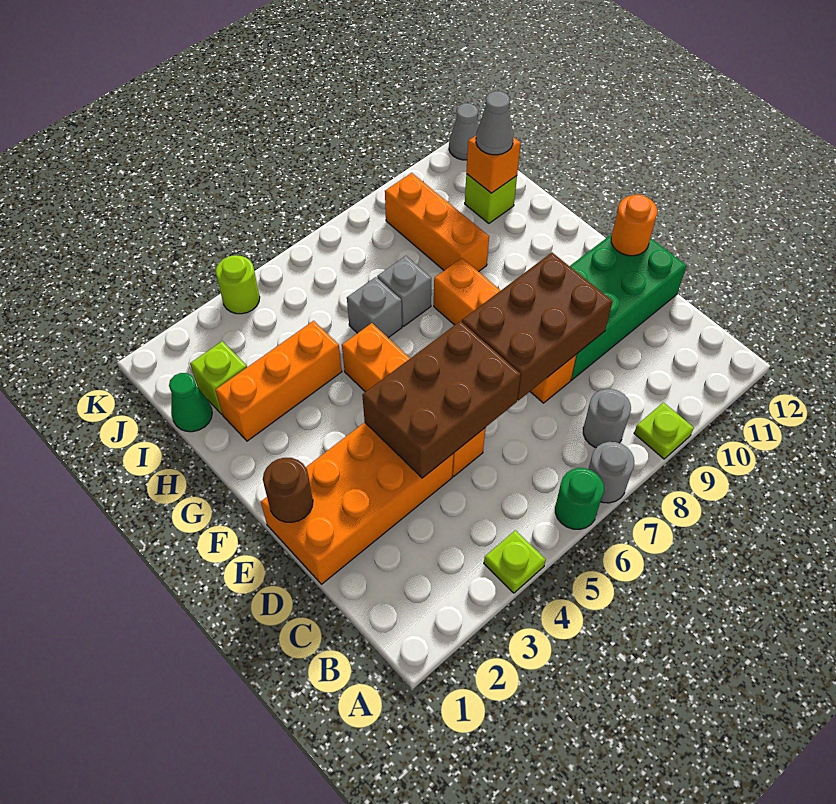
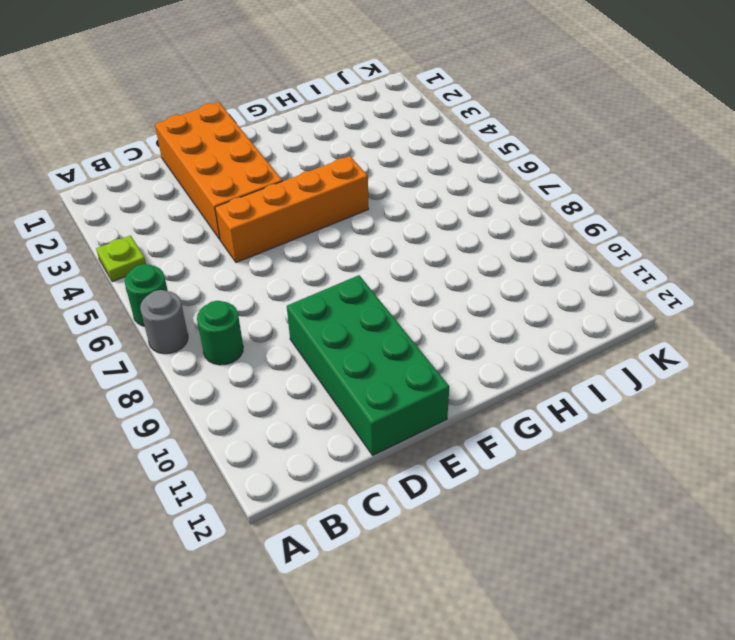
green 1x1 round brick [197,301,243,365] -> grey 1x1 round brick [583,389,631,448]
none -> lime 1x1 plate [634,402,694,459]
none -> orange 1x4 brick [434,258,576,403]
none -> orange 1x3 brick [215,321,342,441]

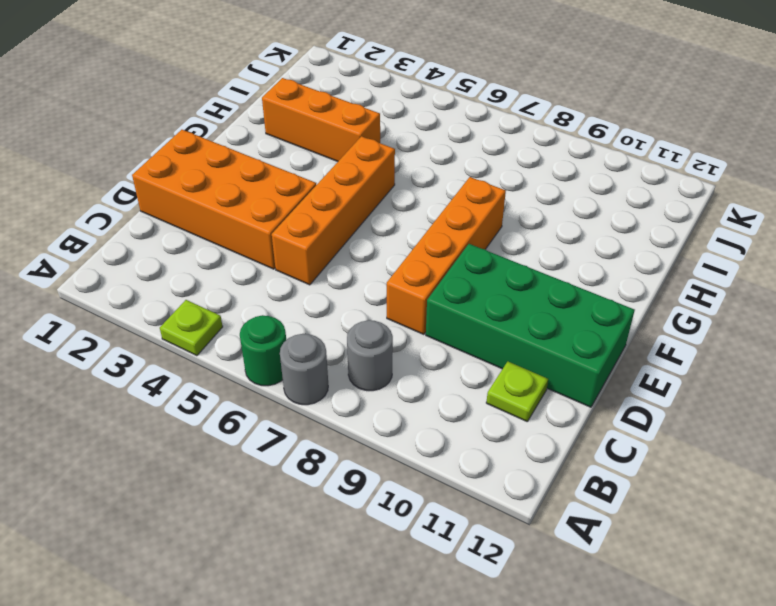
lime 1x1 plate [486,362,548,422] -> lime 1x1 plate moved to [634,402,694,459]
none -> grey 1x1 brick [347,277,402,338]
none -> grey 1x1 brick [377,256,431,326]
none -> orange 1x3 brick [385,173,489,272]

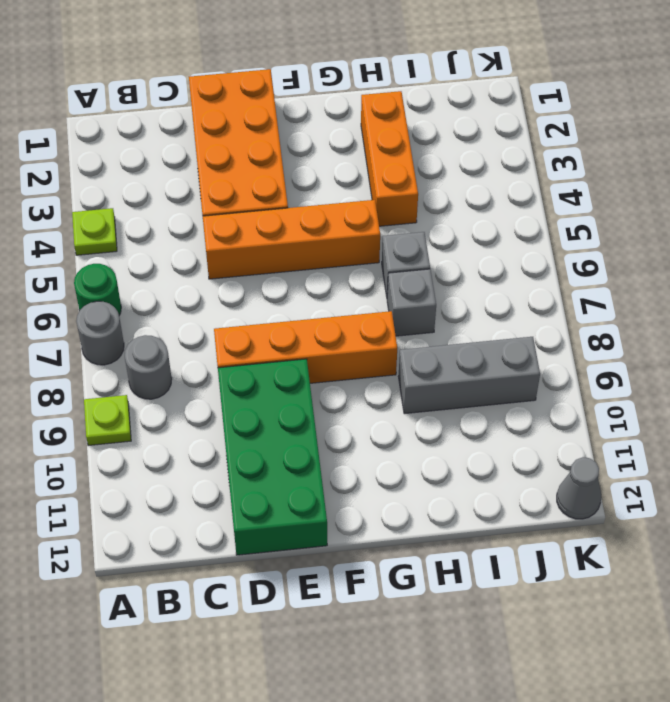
grey 1x3 brick [399,337,540,414] -> orange 1x3 brick [385,173,489,272]
none -> green 1x1 cone [169,373,212,432]
none -> lime 1x1 brick [190,341,247,414]
none -> lime 1x1 brick [465,174,517,223]

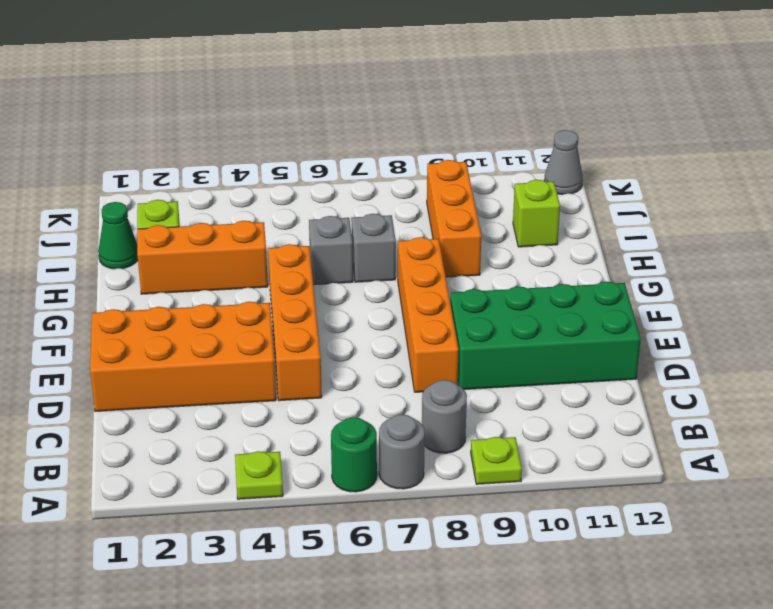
none -> lime 1x1 round brick [216,255,260,314]
none -> brown 2x3 brick [362,321,521,478]
none -> brown 2x3 brick [462,253,613,401]

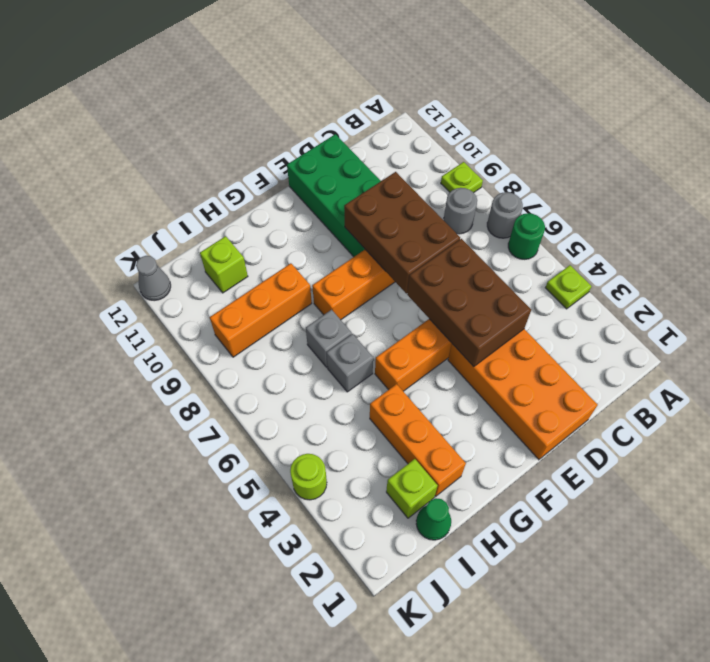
none -> brown 1x1 round brick [263,458,313,522]
none -> orange 1x1 round brick [611,195,657,256]
none -> orange 1x1 brick [466,136,521,193]

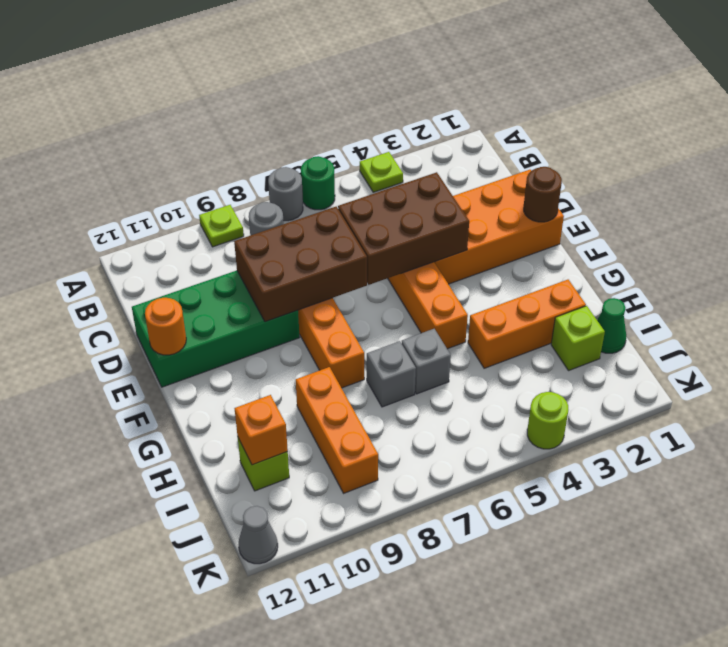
none -> grey 1x1 cone [476,91,513,155]

